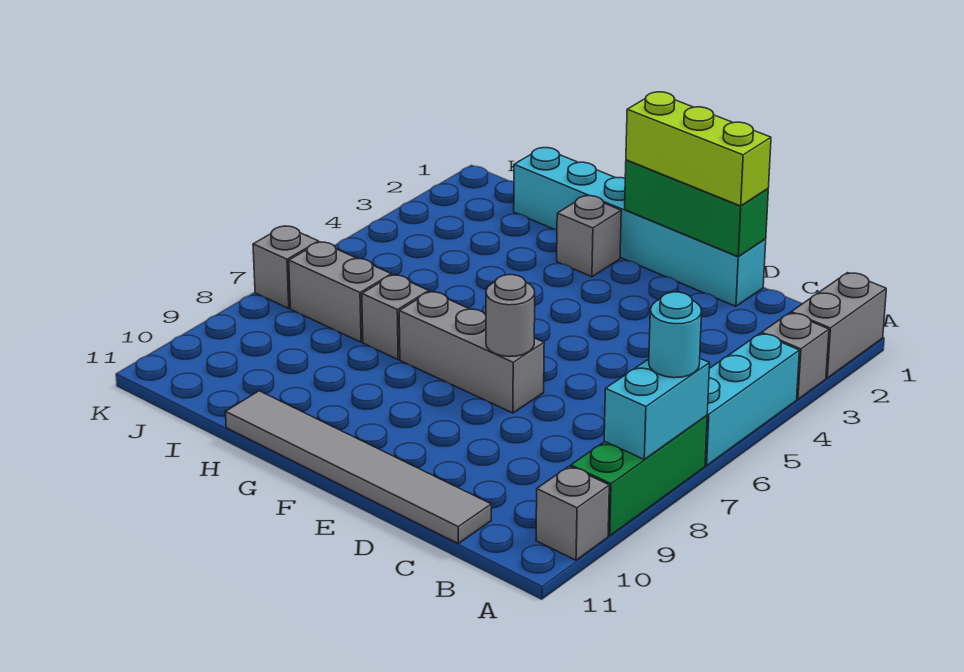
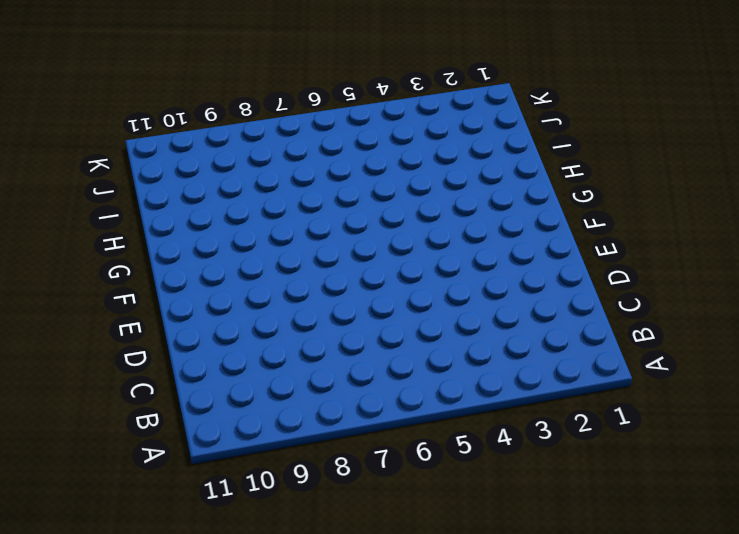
none -> grey 1x2 brick [791,273,886,378]
none -> grey 1x1 brick [762,313,829,399]
none -> cyan 1x3 brick [705,333,799,466]

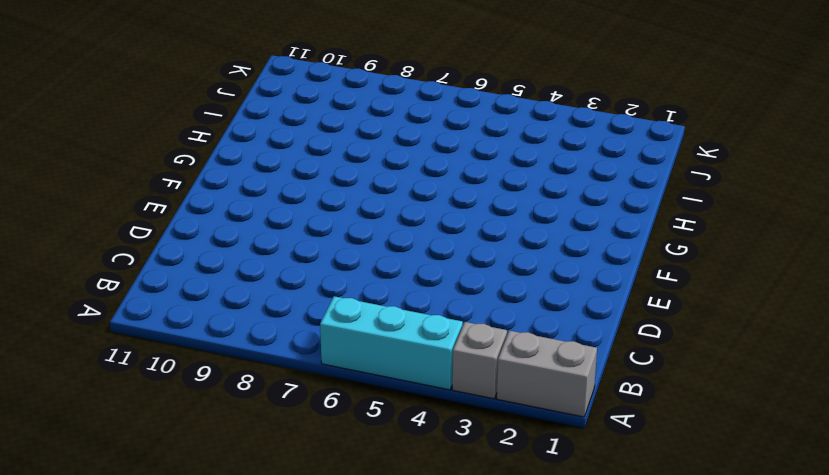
none -> green 1x3 brick [571,416,707,536]
none -> grey 1x1 brick [536,466,609,560]
none -> grey 1x6 tile [226,391,491,543]

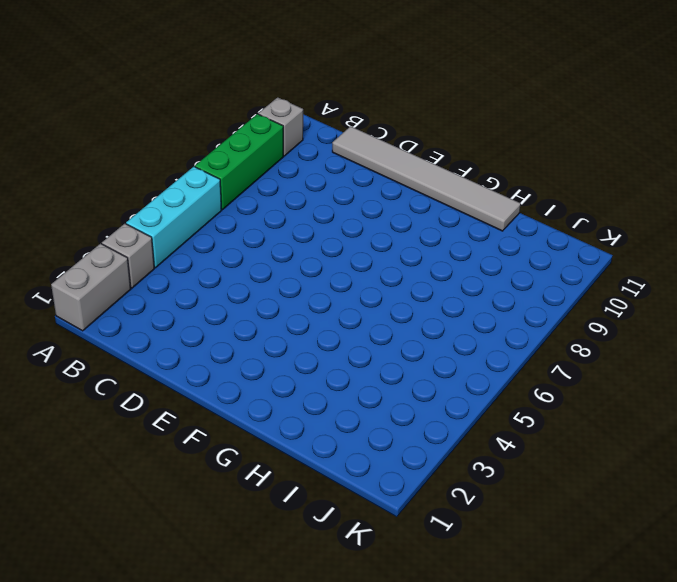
none -> cyan 1x6 brick [514,148,766,306]
none -> grey 1x3 brick [399,291,544,413]
none -> grey 1x1 brick [557,196,621,277]

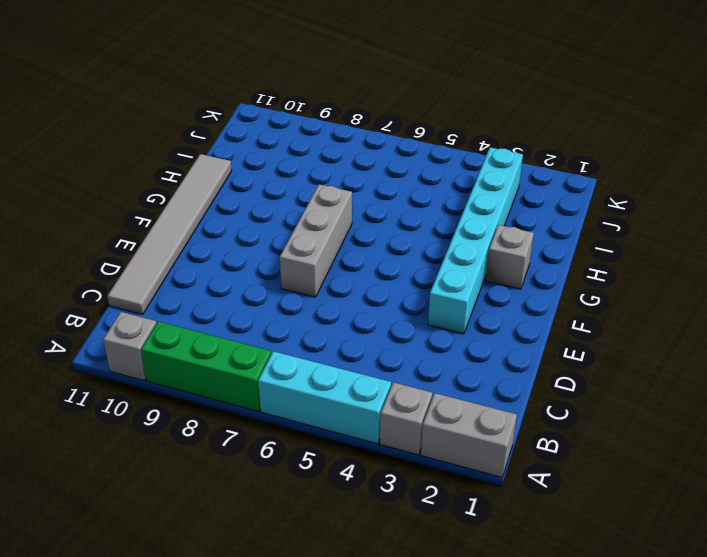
cyan 1x6 brick [428,147,523,334] -> cyan 1x6 brick moved to [514,148,766,306]
none -> grey 1x1 brick [362,275,429,359]
none -> grey 1x2 brick [289,242,391,342]
none -> grey 1x1 brick [253,226,319,308]

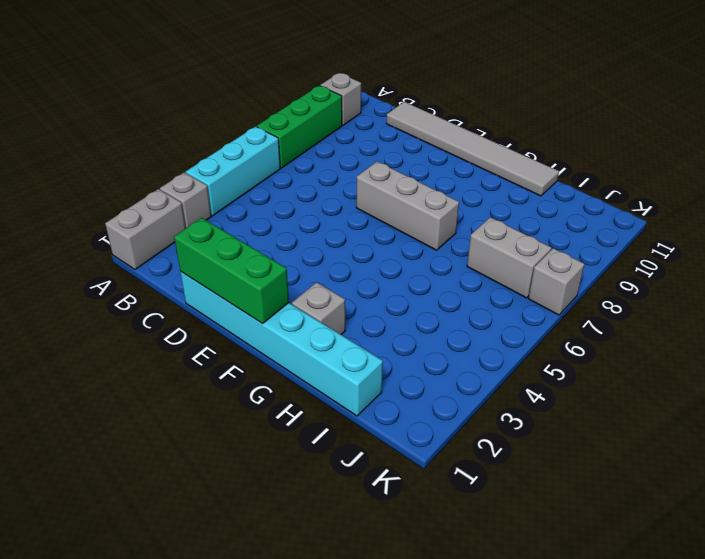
none -> grey 1x1 brick [362,275,429,359]
none -> cyan 1x2 brick [604,359,710,459]
none -> grey 1x1 round brick [486,275,535,357]

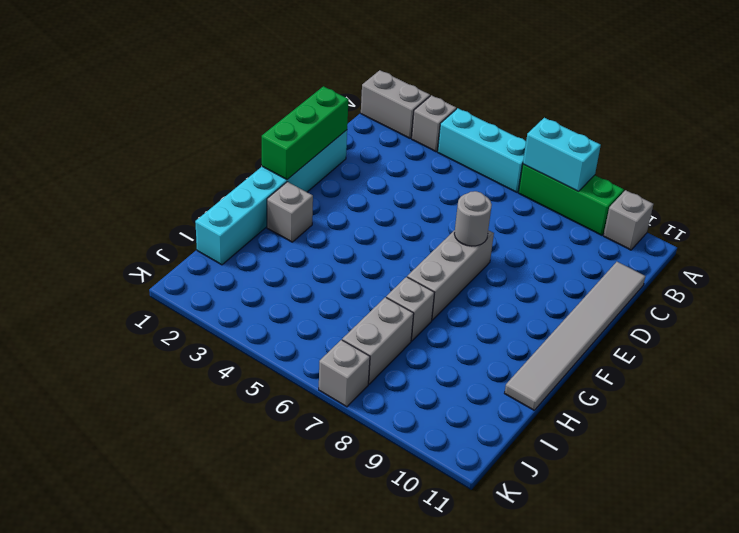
none -> cyan 1x1 round brick [649,292,702,378]
none -> lime 1x3 brick [626,92,771,206]

